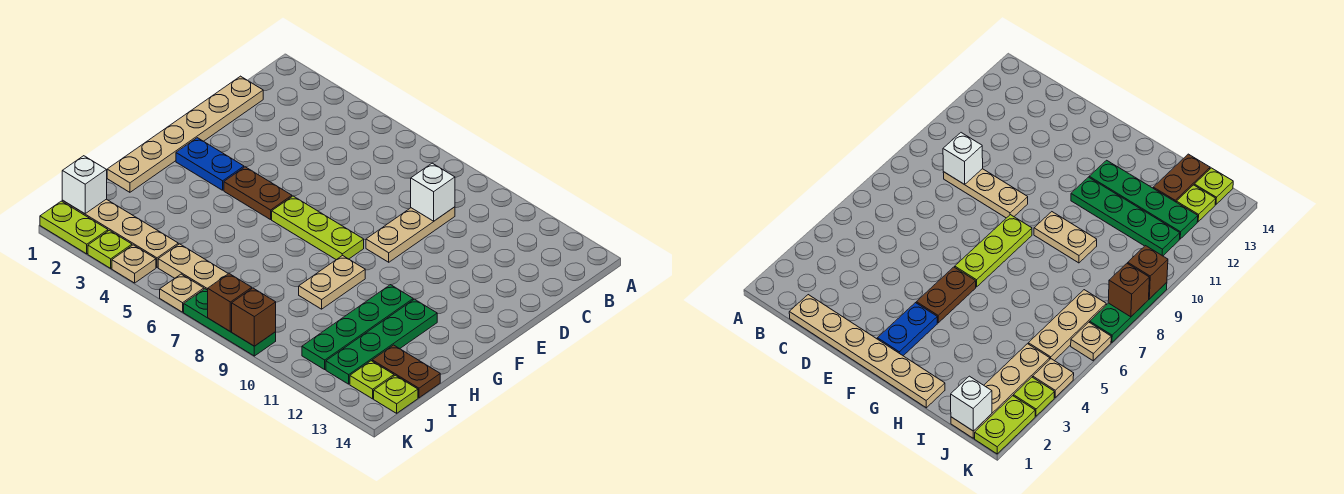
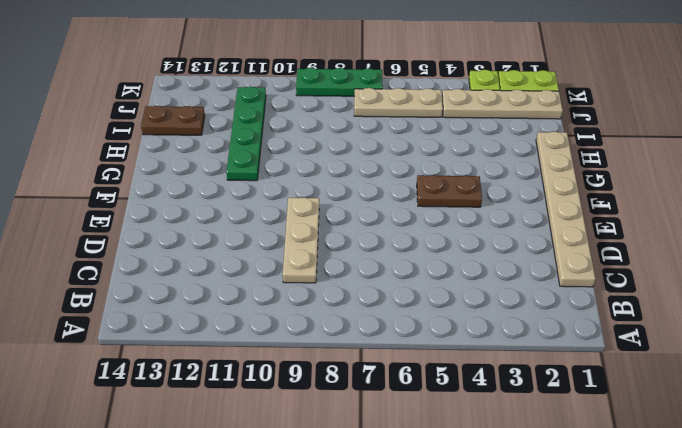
none -> blue 1x2 plate [176,138,244,190]
none -> lime 1x3 plate [272,196,364,260]
none -> tan 1x2 plate [299,255,365,309]

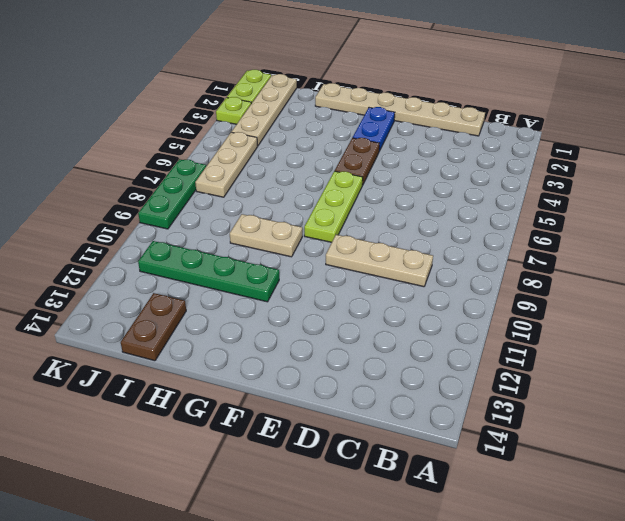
none -> green 1x4 plate [326,299,437,384]
none -> lime 1x1 plate [350,361,394,399]
none -> lime 1x1 plate [374,375,418,413]

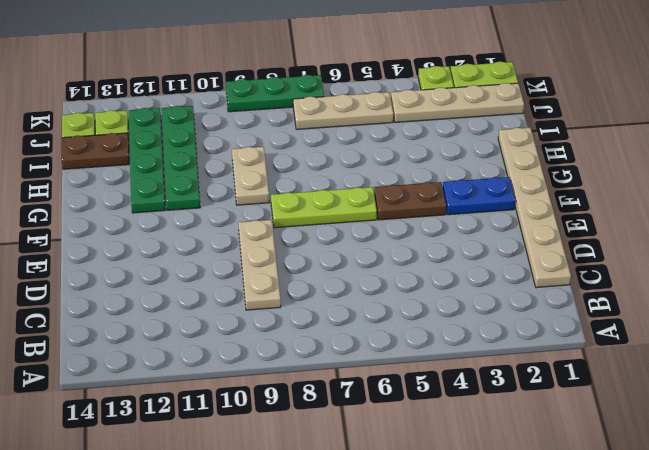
none -> tan 1x1 plate [112,245,156,283]
none -> tan 1x1 plate [160,274,204,312]
none -> white 1x1 brick [411,163,455,221]

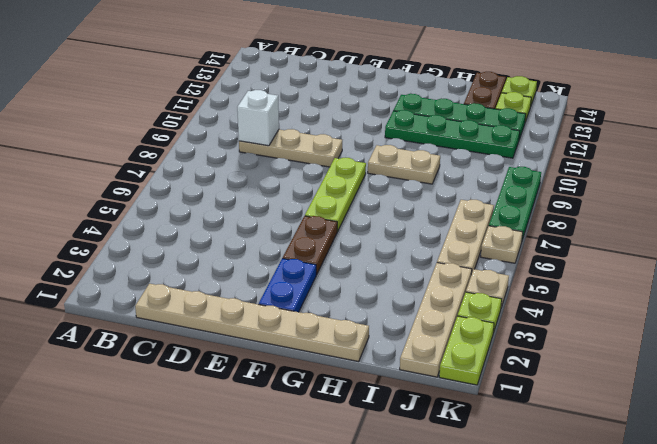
none -> white 1x1 brick [62,156,107,214]
none -> brown 1x1 brick [208,274,252,331]
none -> brown 1x1 brick [232,288,276,346]

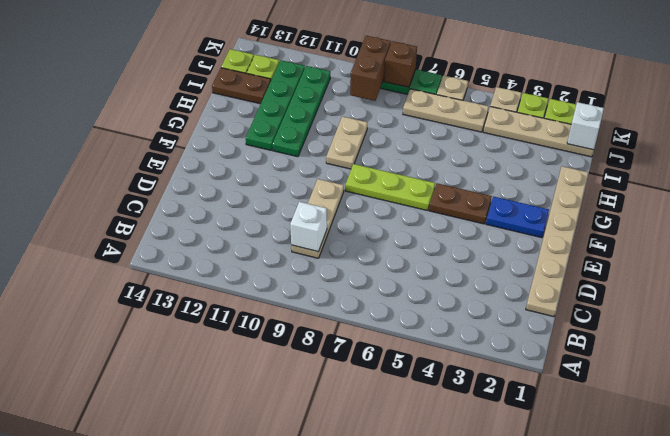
brown 1x2 brick [350,36,391,101] -> brown 1x1 brick [232,288,276,346]

